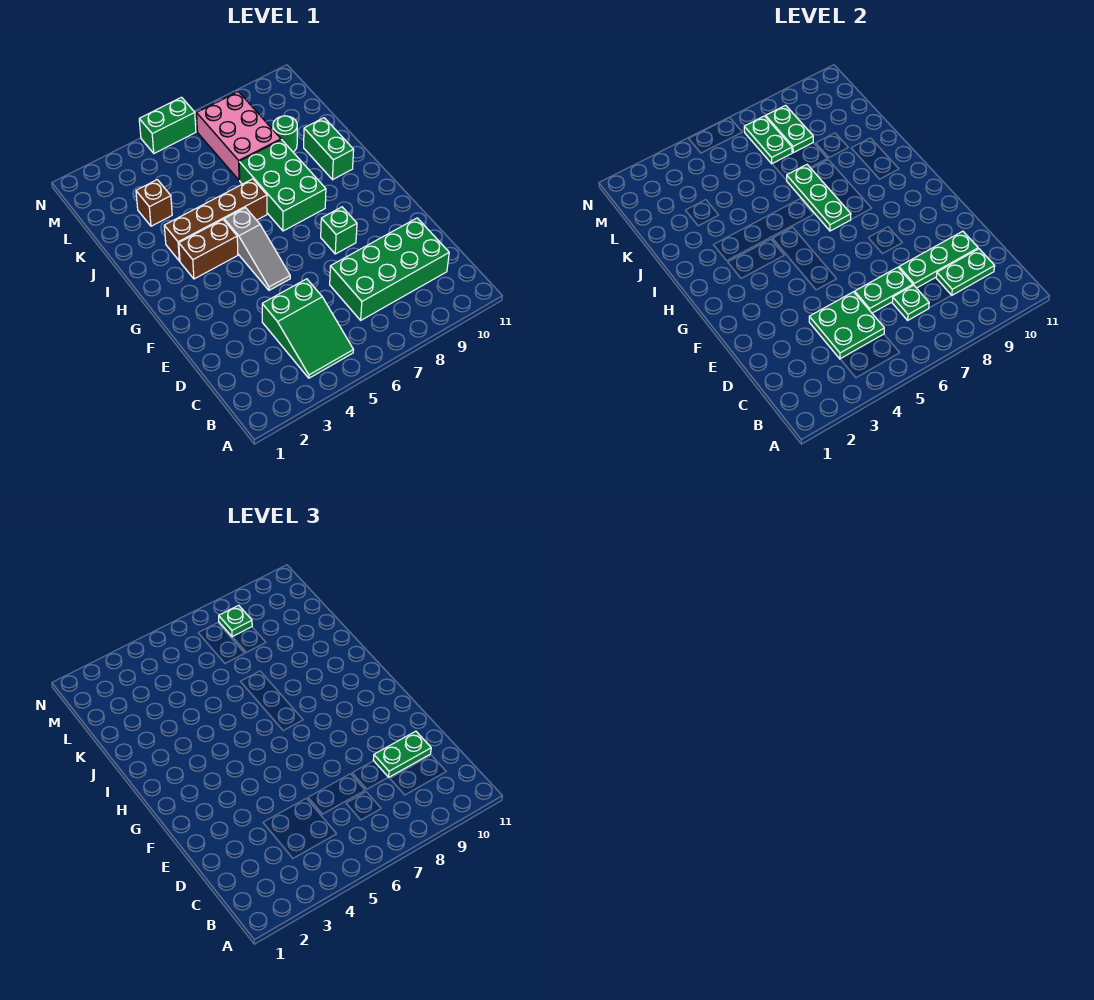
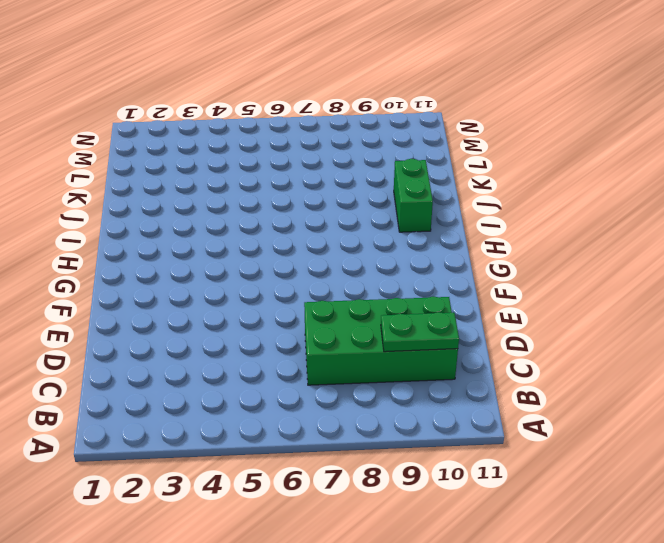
none -> green 2x3 slope [262,279,353,378]
none -> grey 1x3 slope [224,208,290,290]
none -> green 1x1 brick [321,207,357,254]

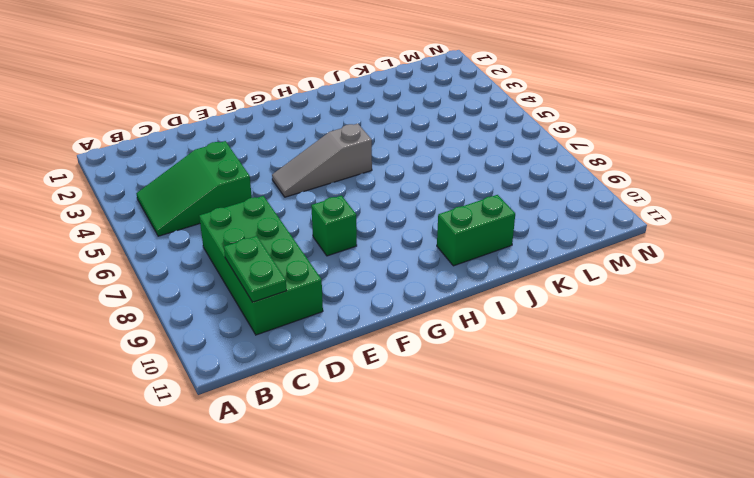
none -> brown 1x2 brick [179,220,238,279]
none -> green 2x3 brick [239,140,326,231]
none -> brown 1x4 brick [164,179,267,261]

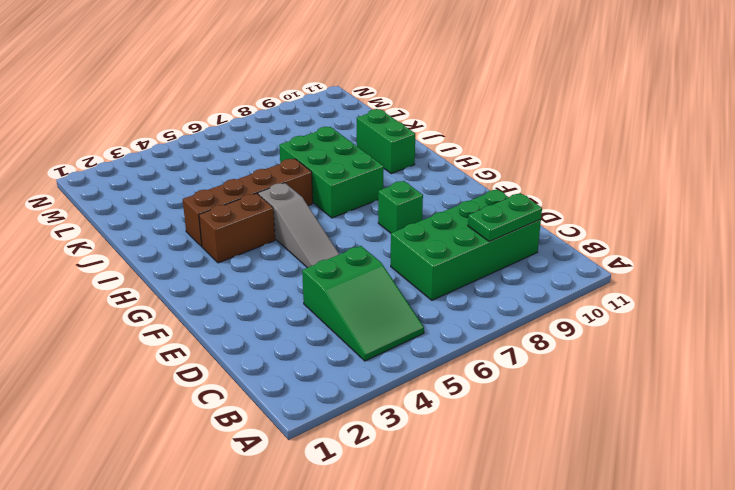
none -> brown 1x1 brick [136,180,172,226]
none -> pink 2x3 brick [197,92,281,180]
none -> green 1x1 round brick [273,116,297,152]

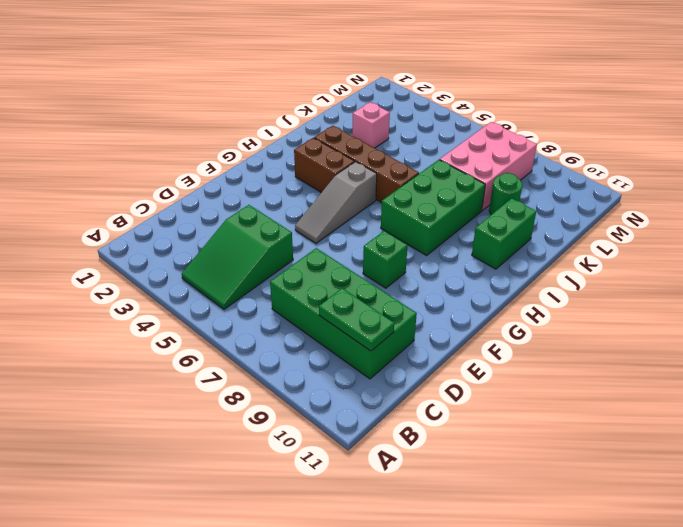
pink 1x1 brick [352,102,390,148] -> brown 1x1 brick [136,180,172,226]
none -> green 1x2 brick [139,97,196,153]
none -> green 2x2 plate [809,292,884,359]
none -> green 1x1 plate [892,285,929,320]

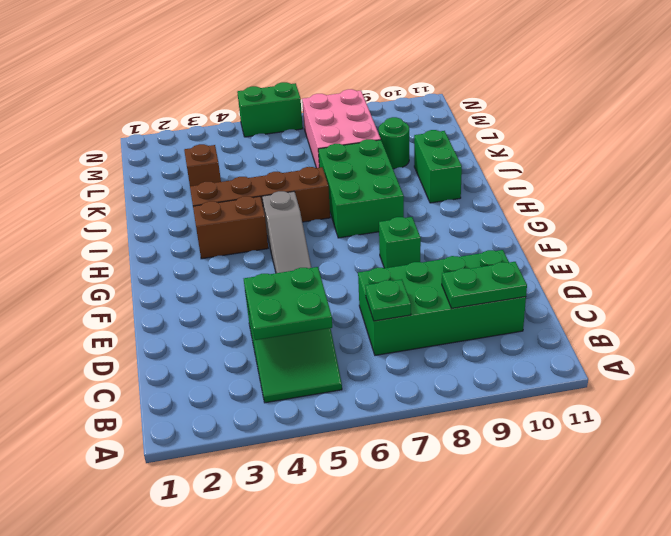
none -> green 1x2 plate [855,267,913,313]
none -> green 1x3 plate [899,231,978,288]
none -> green 1x3 plate [787,165,851,231]

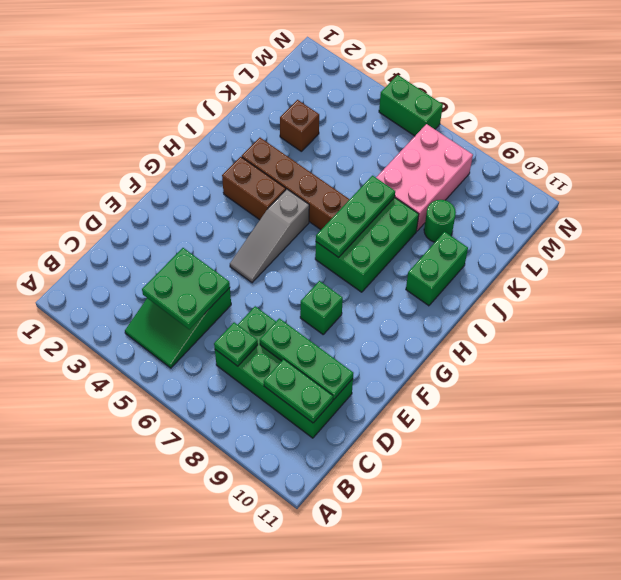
none -> green 1x2 plate [855,267,913,313]
none -> green 1x2 plate [744,116,792,164]
none -> green 1x2 plate [766,105,813,153]

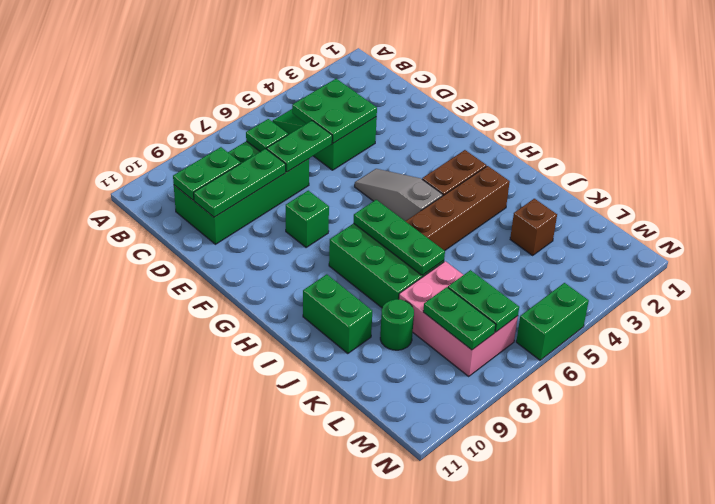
none -> green 1x2 plate [373,731,431,777]
none -> green 1x1 plate [219,605,252,637]

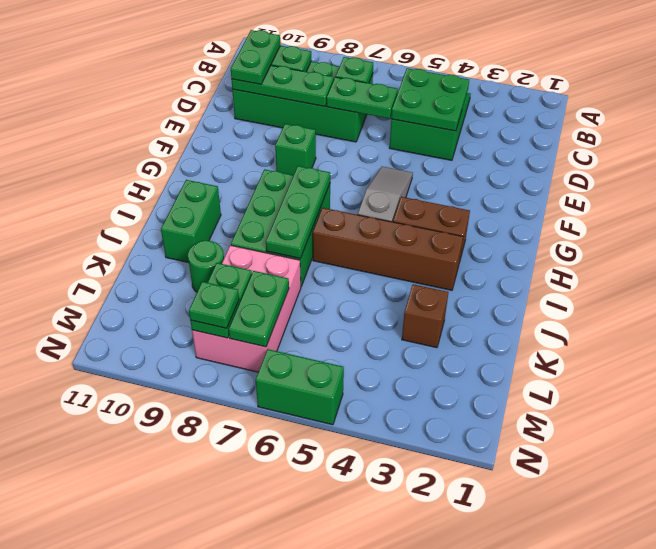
green 1x2 plate [231,30,280,84] -> green 1x2 plate turned to [373,731,431,777]

